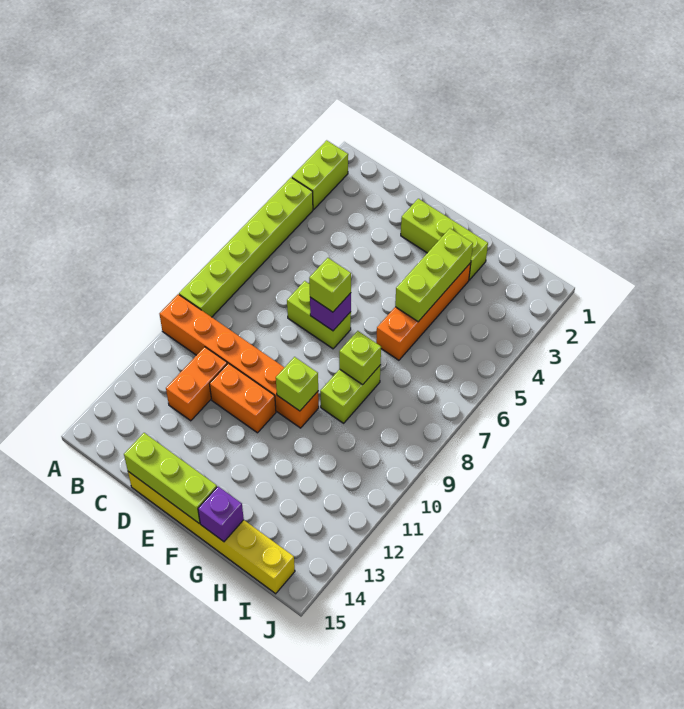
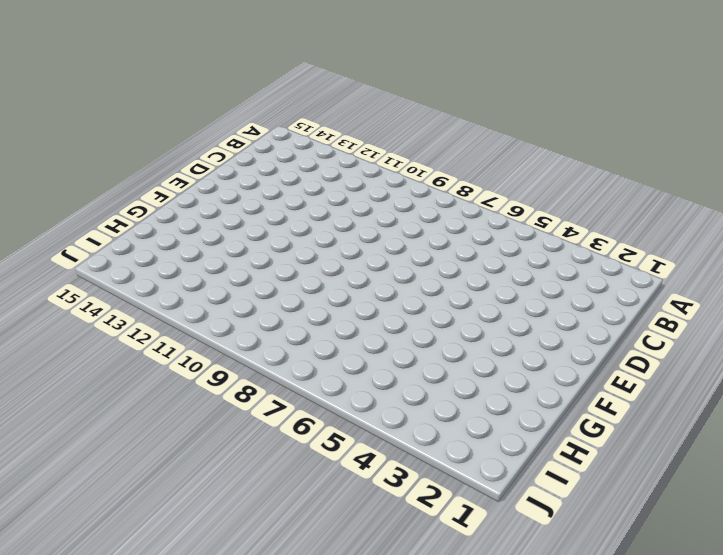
none -> lime 1x2 brick [292,140,348,209]
none -> lime 1x6 brick [179,178,313,317]
none -> orange 1x6 brick [160,294,319,428]

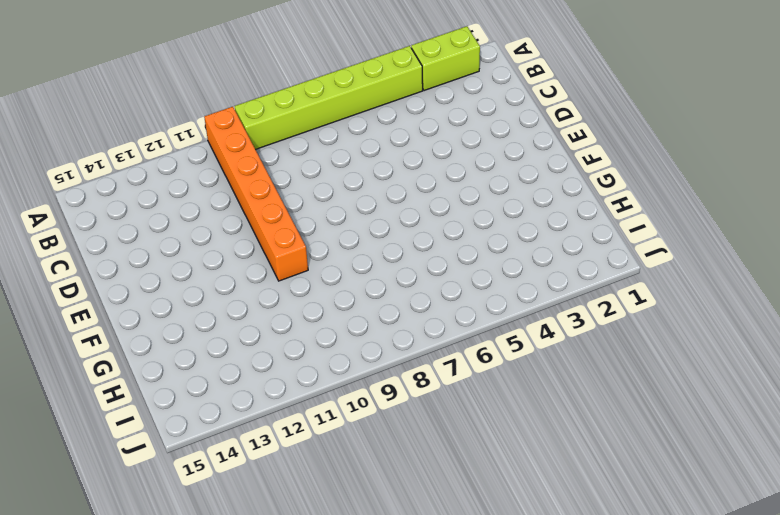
none -> orange 1x2 brick [166,347,227,421]
none -> lime 1x2 brick [287,281,351,349]
none -> orange 1x2 brick [210,363,276,433]

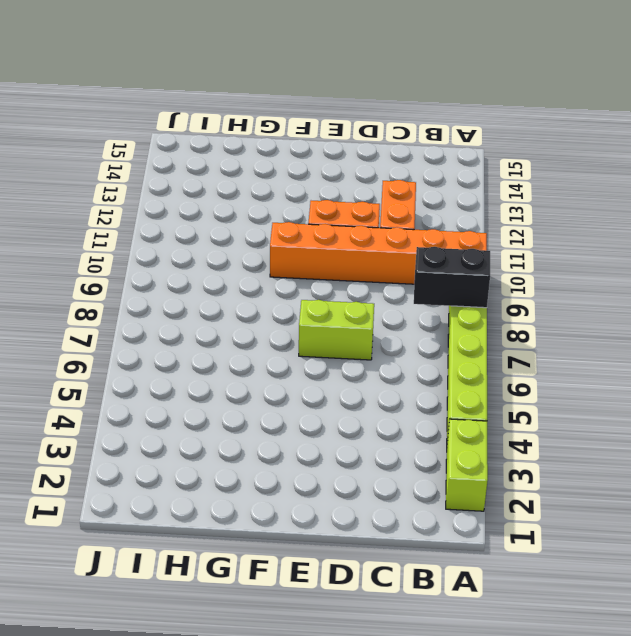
black 1x2 brick [414,247,490,308] -> none
none -> yellow 1x6 brick [128,472,295,594]
none -> lime 1x3 brick [401,199,488,280]
none -> orange 1x4 brick [376,263,471,360]

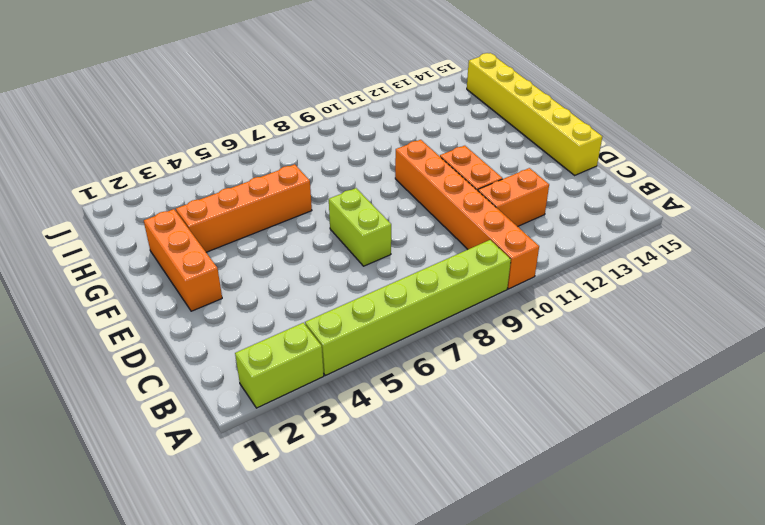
orange 1x3 brick [144,209,222,311] -> lime 1x3 brick [401,199,488,280]
none -> lime 1x2 brick [320,365,381,423]
none -> lime 1x3 brick [124,433,217,523]
none -> purple 1x1 brick [310,293,351,331]

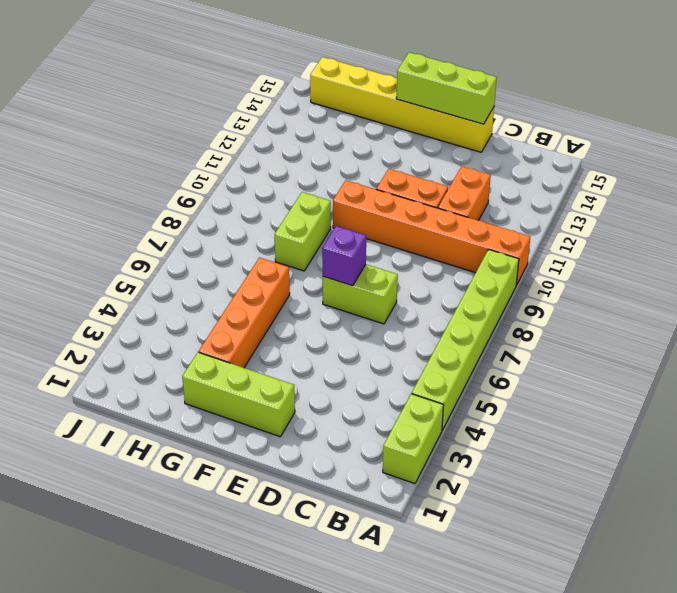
none -> lime 1x1 brick [276,357,318,411]
none -> lime 1x3 brick [395,229,473,322]
none -> lime 1x1 brick [339,331,381,385]

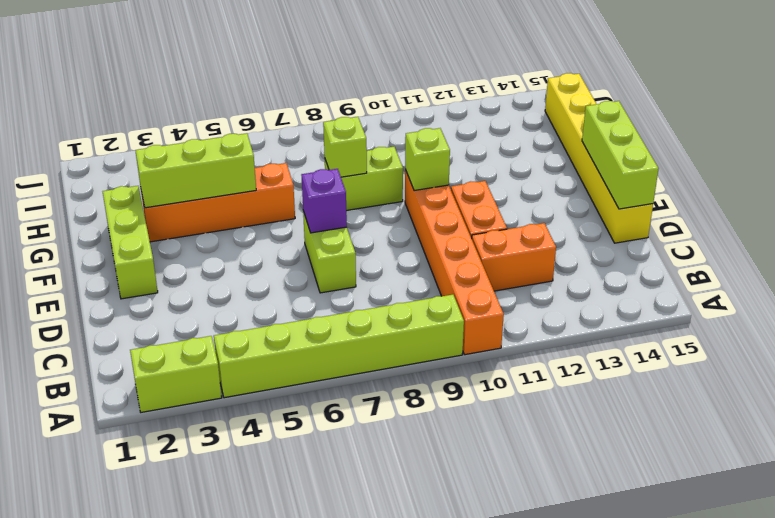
none -> purple 1x1 brick [198,487,244,542]
none -> lime 1x1 brick [309,258,351,312]

